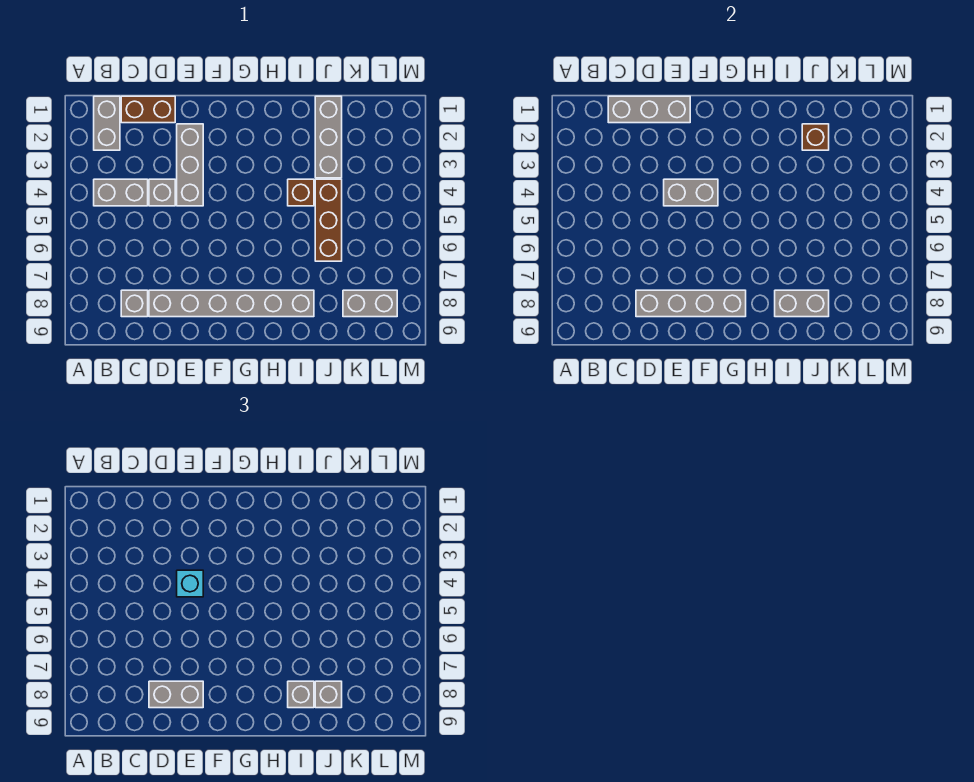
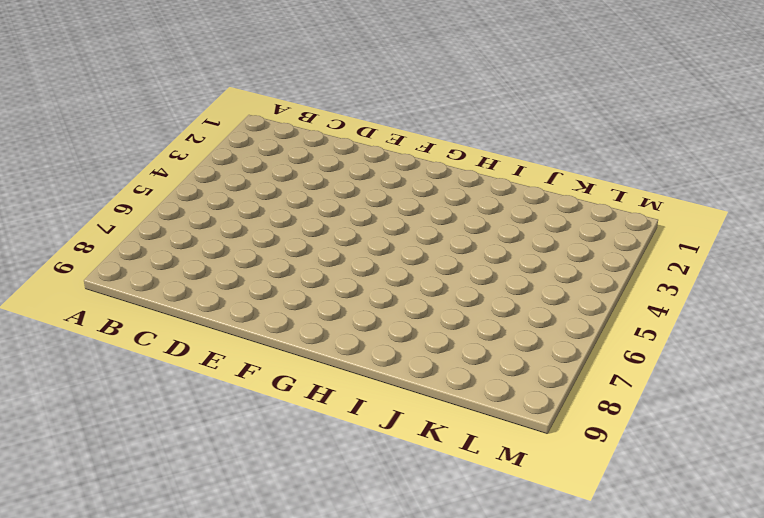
none -> grey 1x2 brick [94,96,120,150]
none -> grey 1x2 brick [94,179,148,206]
none -> brown 1x2 brick [121,96,175,123]

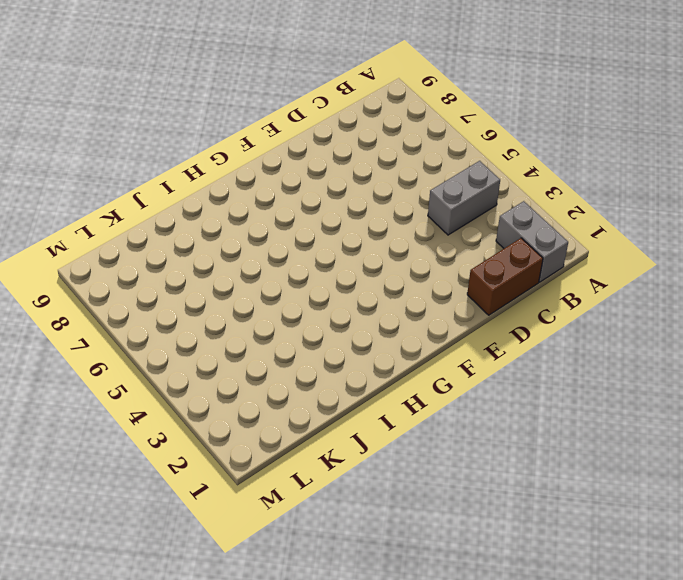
none -> grey 1x1 brick [121,290,148,317]
none -> grey 1x1 brick [149,179,175,206]
none -> grey 1x6 brick [149,290,314,317]

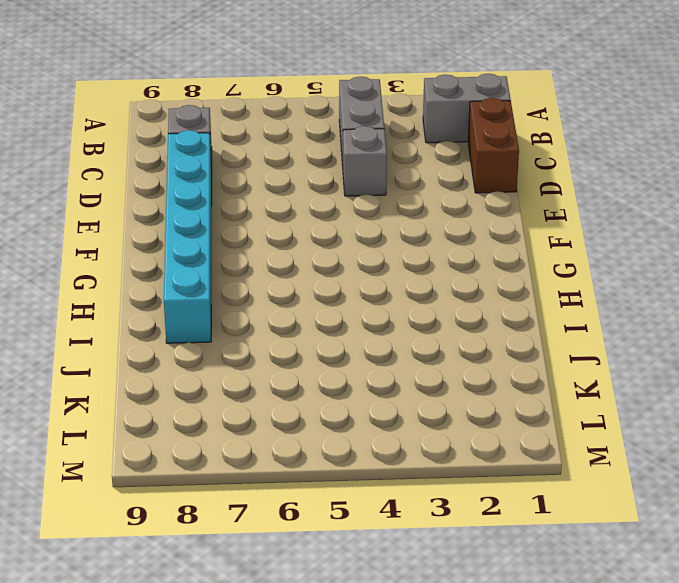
cyan 1x6 brick [164,130,212,343] -> grey 1x6 brick [149,290,314,317]
none -> grey 1x3 brick [177,124,203,206]
none -> brown 1x1 brick [288,179,314,206]
none -> grey 1x3 brick [315,96,342,178]

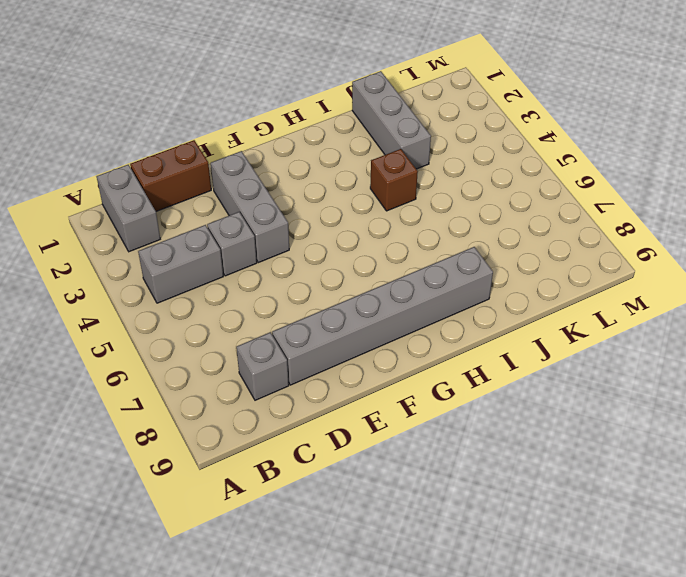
none -> brown 1x3 brick [315,179,342,261]
none -> grey 1x2 brick [343,290,397,317]
none -> grey 1x3 brick [608,96,690,123]

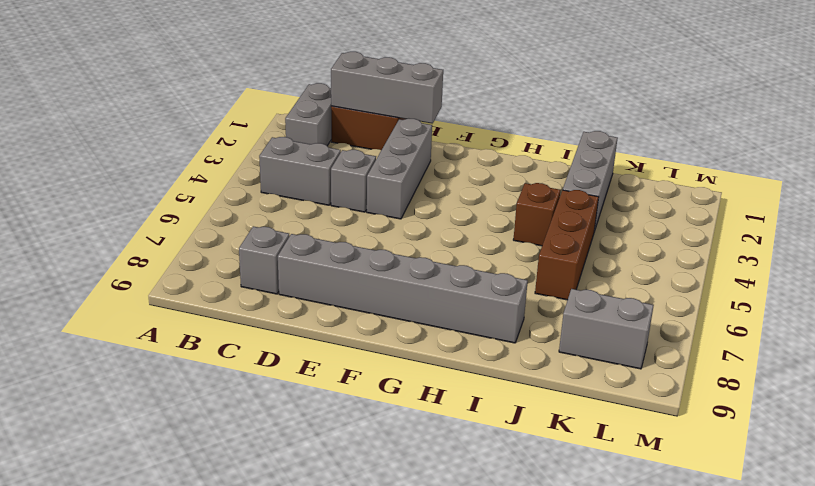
none -> grey 1x4 brick [636,290,746,317]
none -> grey 1x2 brick [664,179,718,206]
none -> grey 1x2 brick [775,290,829,317]

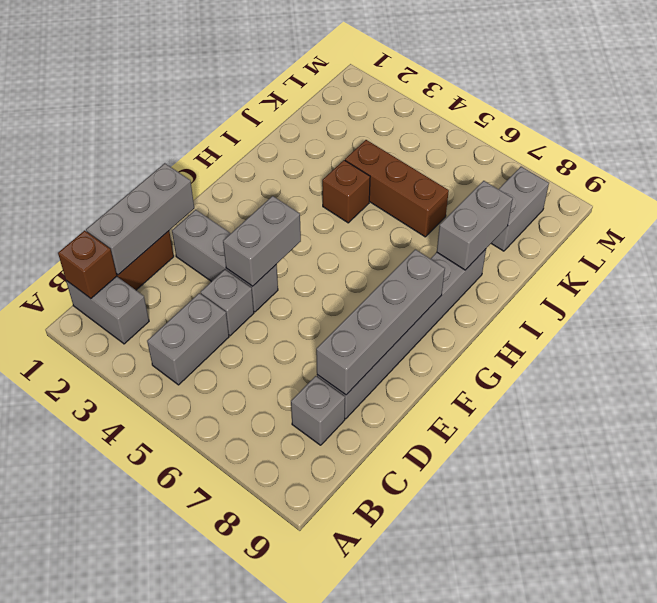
brown 1x1 brick [58,231,117,298] -> brown 1x1 brick moved to [802,124,829,150]
none -> grey 1x3 brick [315,96,342,178]
none -> grey 1x2 brick [149,681,203,708]
none -> cyan 1x1 brick [177,570,203,597]

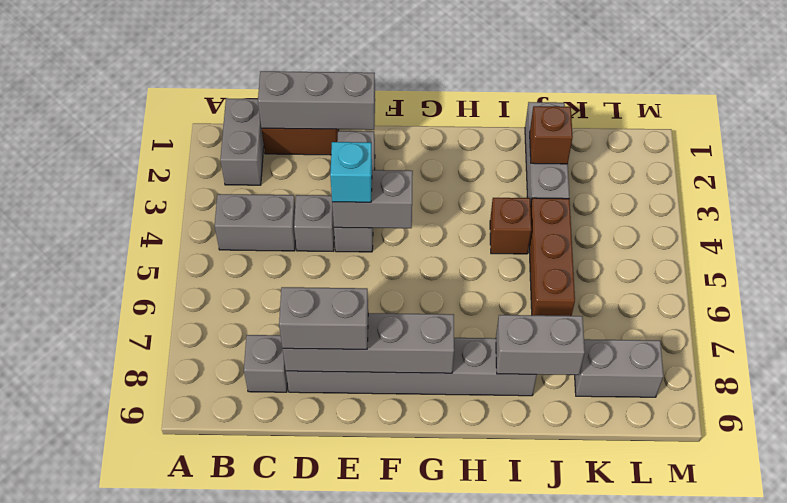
none -> grey 1x1 brick [288,681,314,708]
none -> grey 1x1 brick [315,681,342,708]

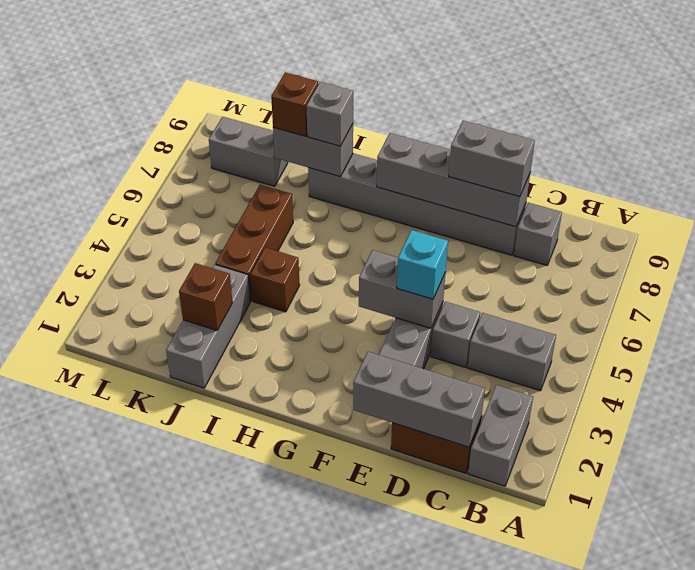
brown 1x1 brick [271,72,318,136] -> grey 1x1 brick [315,681,342,708]

